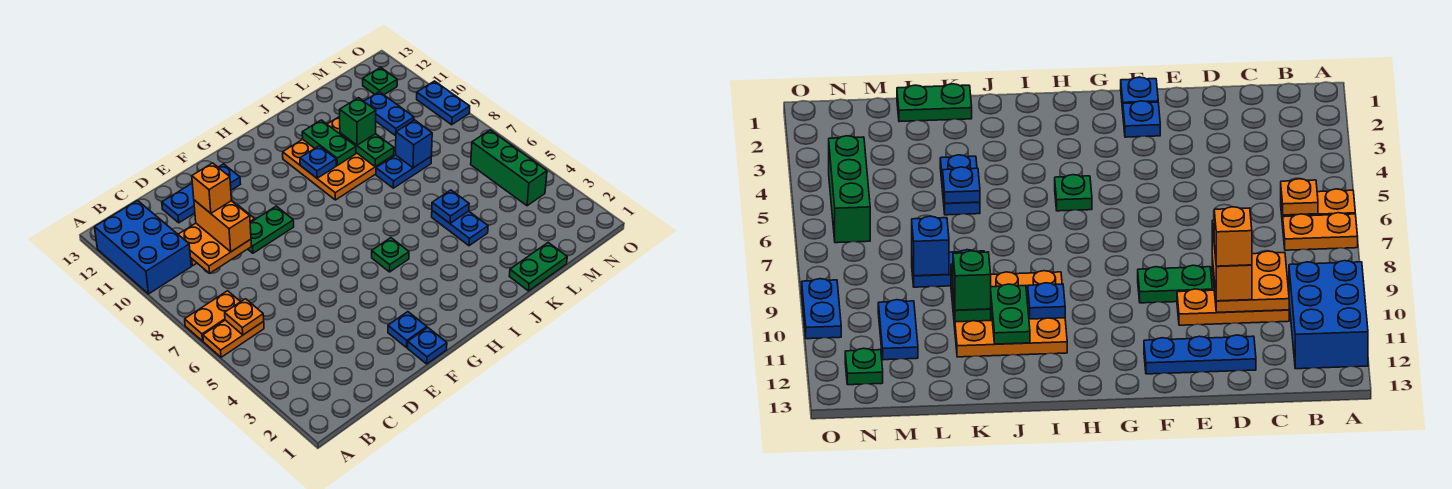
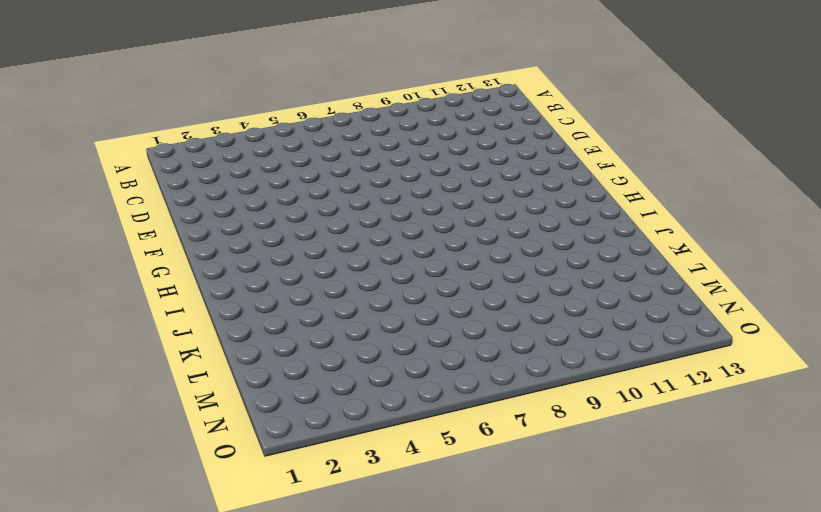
none -> orange 1x2 plate [203,320,264,357]
none -> orange 1x2 plate [185,291,240,341]
none -> blue 2x3 brick [95,200,191,294]

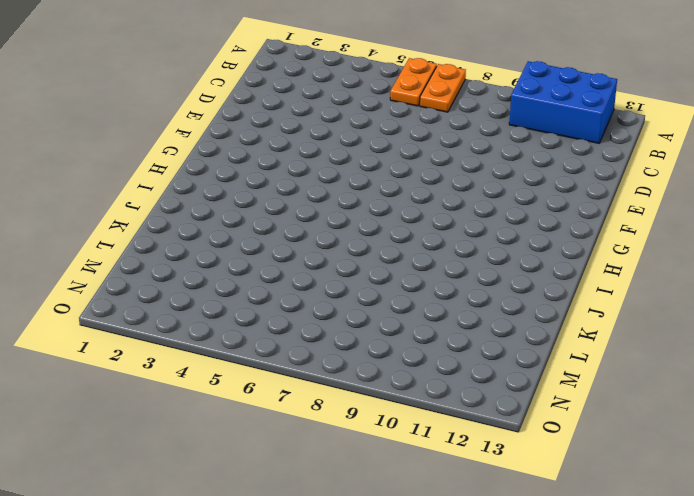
none -> orange 1x3 plate [1177,289,1289,325]
none -> blue 1x3 plate [162,164,240,223]
none -> green 1x2 plate [248,206,294,253]

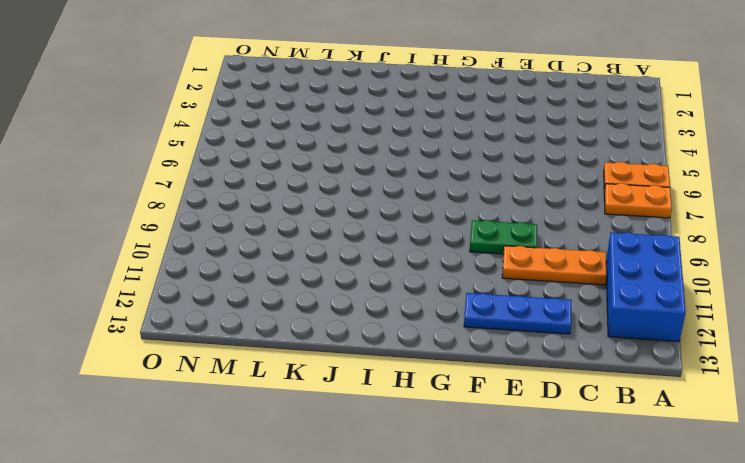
none -> blue 1x1 plate [408,327,447,364]
none -> blue 1x1 plate [388,312,427,348]
none -> green 1x1 plate [372,238,409,272]

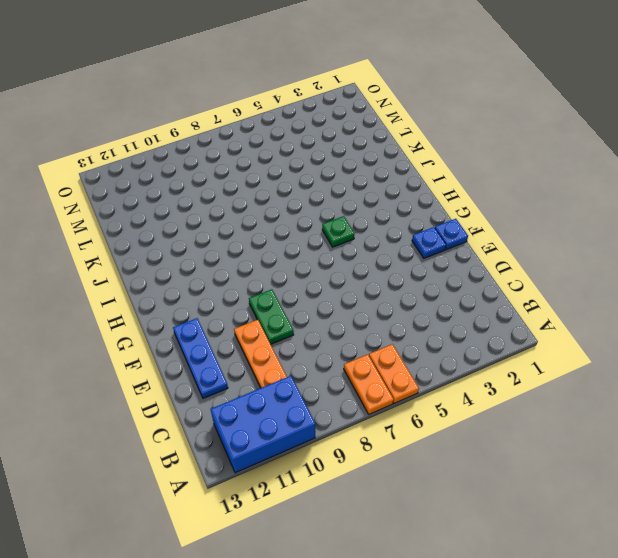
none -> orange 3x3 plate [283,116,394,200]
none -> green 1x2 plate [509,243,567,291]
none -> blue 1x2 plate [432,210,488,246]

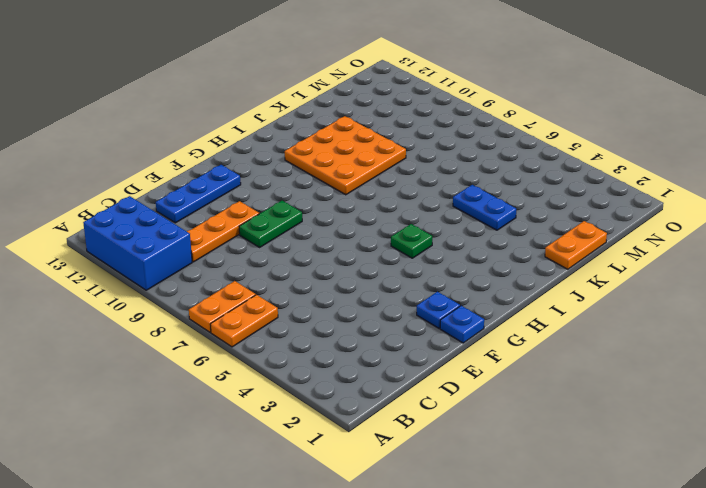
orange 1x2 plate [545,221,607,269] -> green 1x2 plate [509,243,567,291]
none -> blue 1x2 plate [376,155,432,188]
none -> blue 1x2 plate [364,92,414,136]
none -> green 1x3 brick [471,130,547,206]

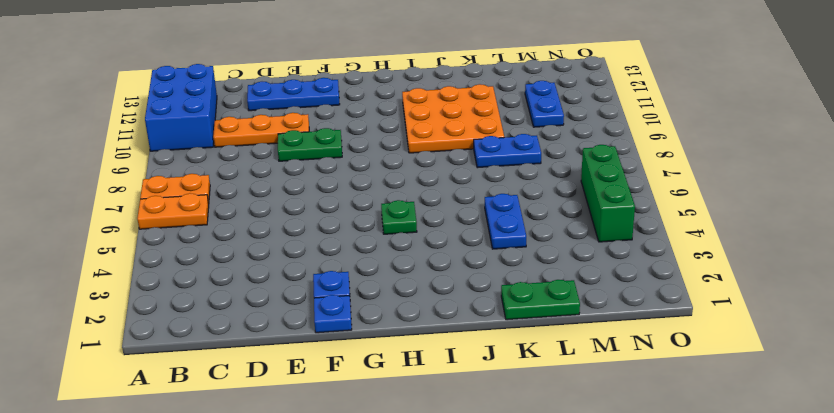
none -> green 1x1 plate [363,67,397,95]
none -> blue 1x2 plate [417,81,470,125]
none -> orange 1x1 plate [225,299,264,335]

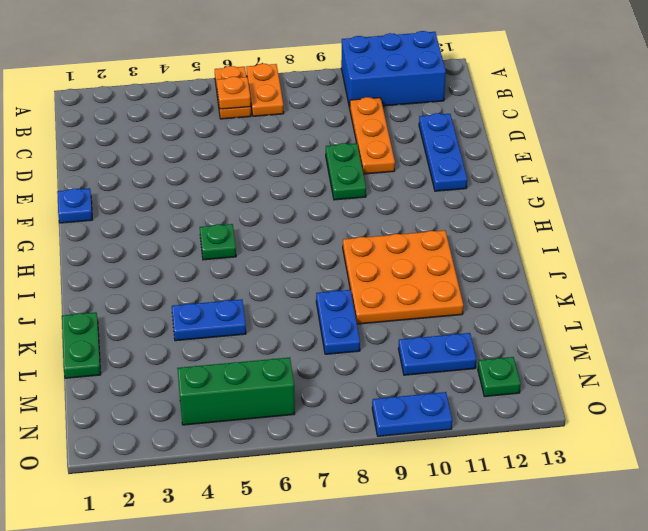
none -> blue 1x1 plate [388,312,427,348]
none -> orange 2x2 plate [178,223,251,273]
none -> blue 1x1 plate [300,146,336,178]

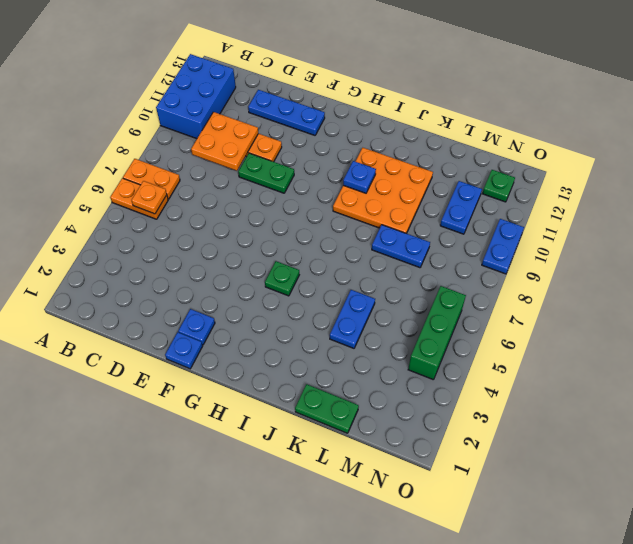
none -> green 1x2 plate [302,120,356,165]
none -> blue 1x1 plate [432,190,469,223]
none -> green 1x2 plate [340,133,394,167]

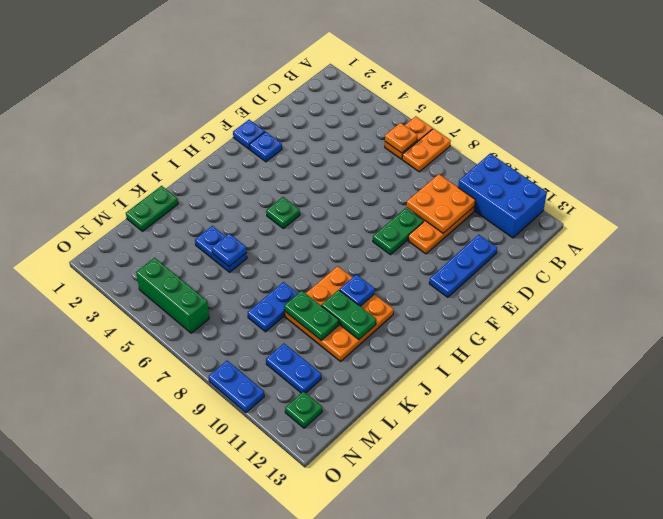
none -> blue 1x1 brick [396,120,432,168]
none -> orange 1x2 brick [194,200,251,252]
none -> green 1x1 brick [340,98,376,145]

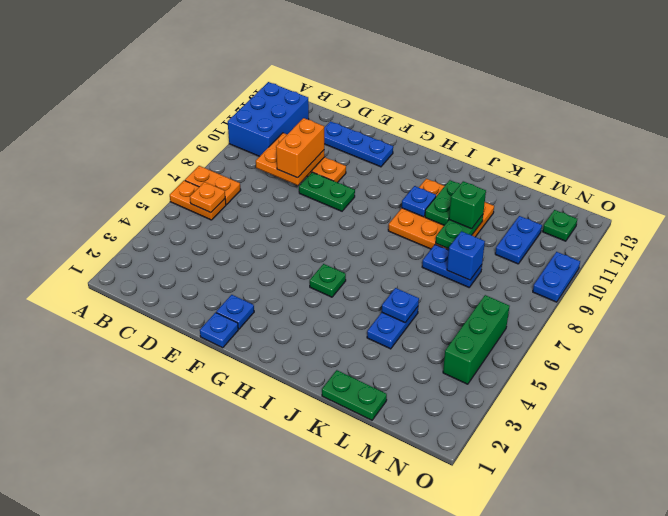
none -> orange 1x1 brick [192,163,231,213]

